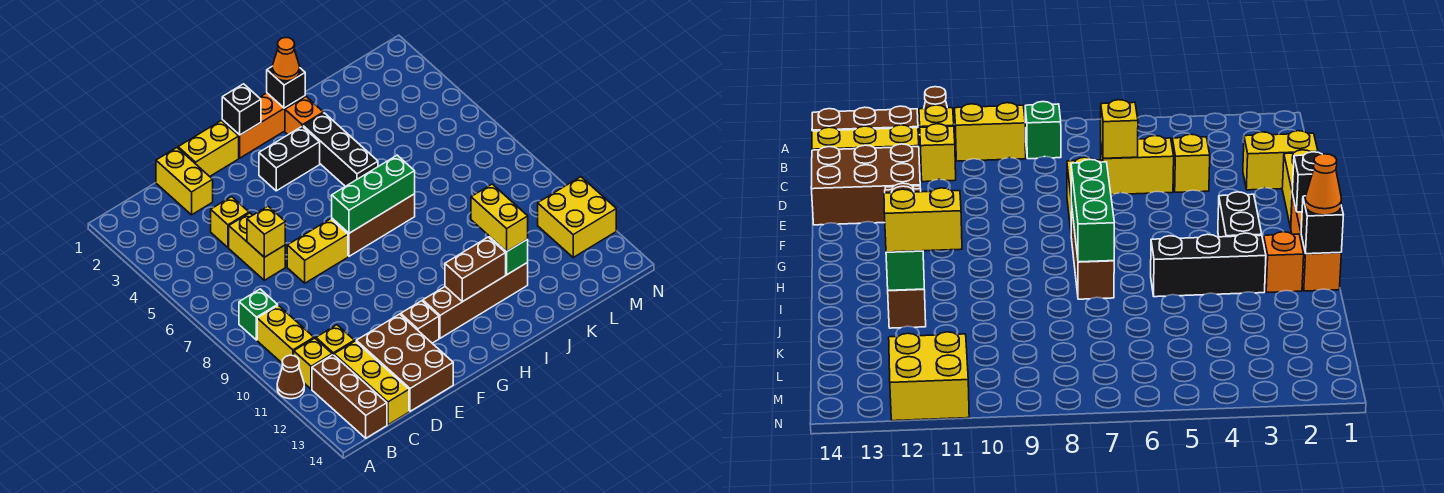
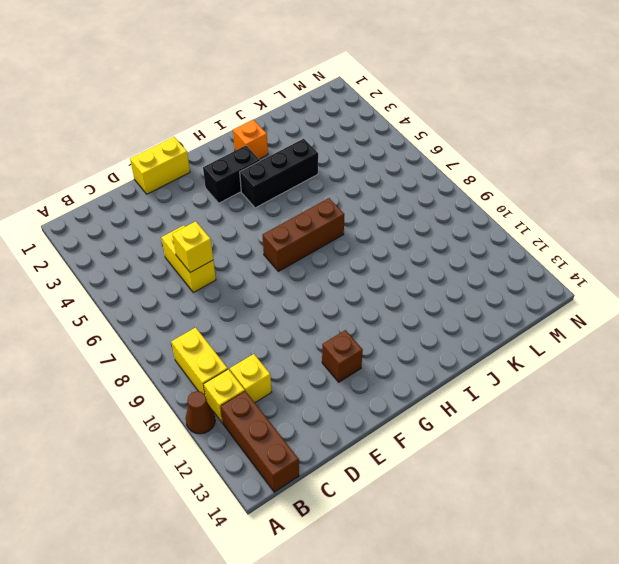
black 1x3 brick [240,139,318,208] -> black 1x3 brick turned to [303,113,378,186]
none -> green 1x1 brick [239,289,278,340]
none -> yellow 1x3 brick [334,341,409,425]
none -> yellow 1x2 brick [156,148,213,215]

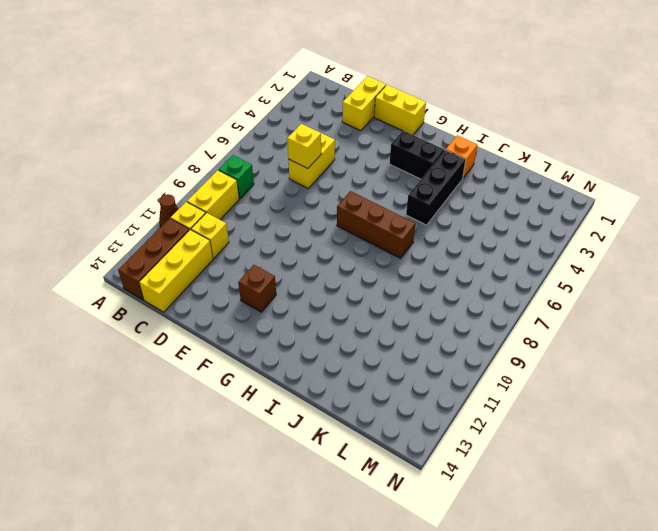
none -> yellow 1x1 brick [211,197,249,248]
none -> brown 2x3 brick [356,314,453,411]
none -> yellow 1x2 brick [287,219,348,283]

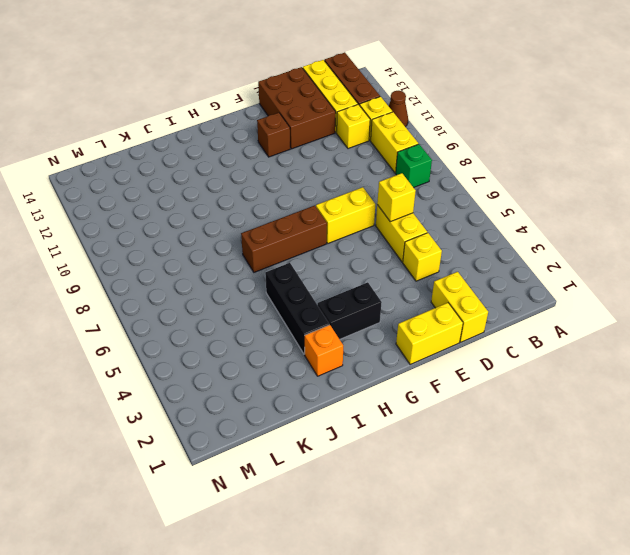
none -> orange 1x3 brick [222,93,305,158]
none -> brown 1x4 brick [423,263,528,338]
none -> yellow 2x2 brick [538,177,616,257]

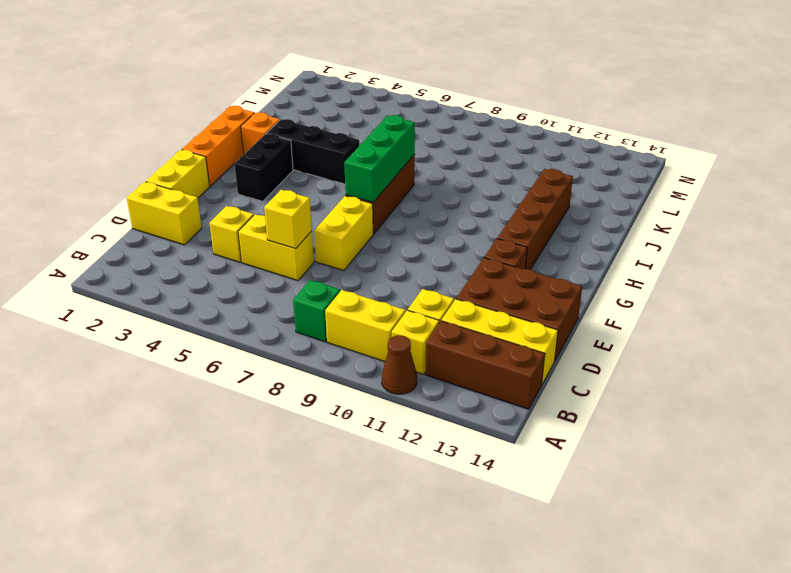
none -> yellow 2x2 brick [538,177,616,257]
none -> black 1x1 brick [222,84,261,135]
none -> brown 1x2 brick [445,237,506,302]

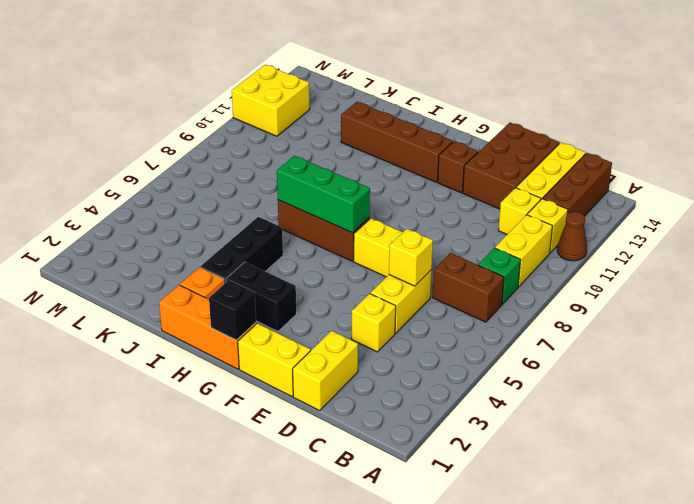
brown 1x2 brick [433,253,504,322] -> brown 1x2 brick moved to [445,237,506,302]
none -> black 1x1 brick [267,67,305,108]
none -> green 1x1 brick [489,237,528,275]
none -> orange 1x1 cone [272,38,300,81]

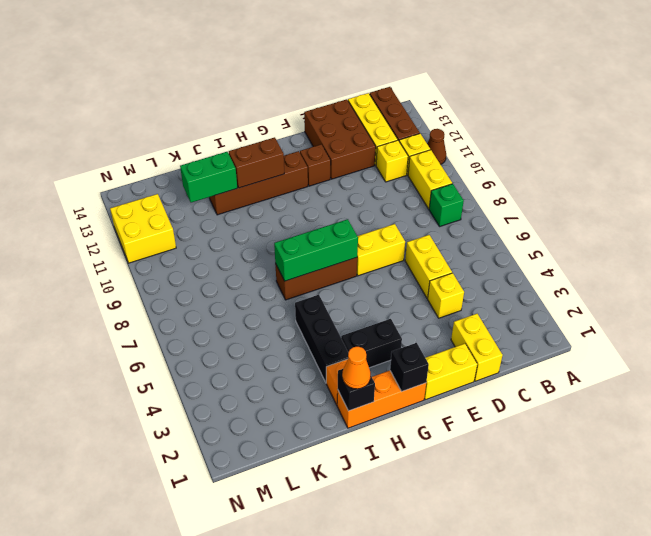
green 1x2 brick [180,152,237,202] -> green 1x1 brick [489,237,528,275]
none -> yellow 1x1 brick [247,206,285,257]
none -> yellow 1x2 brick [471,184,528,252]

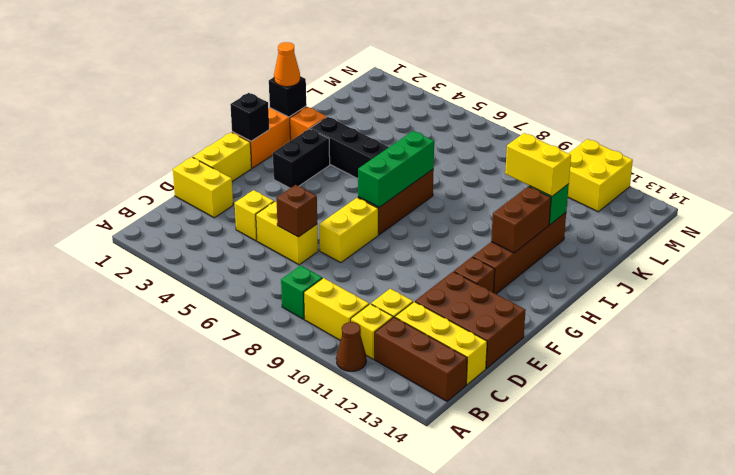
brown 1x1 brick [276,185,317,237] -> yellow 1x1 brick [247,206,285,257]

